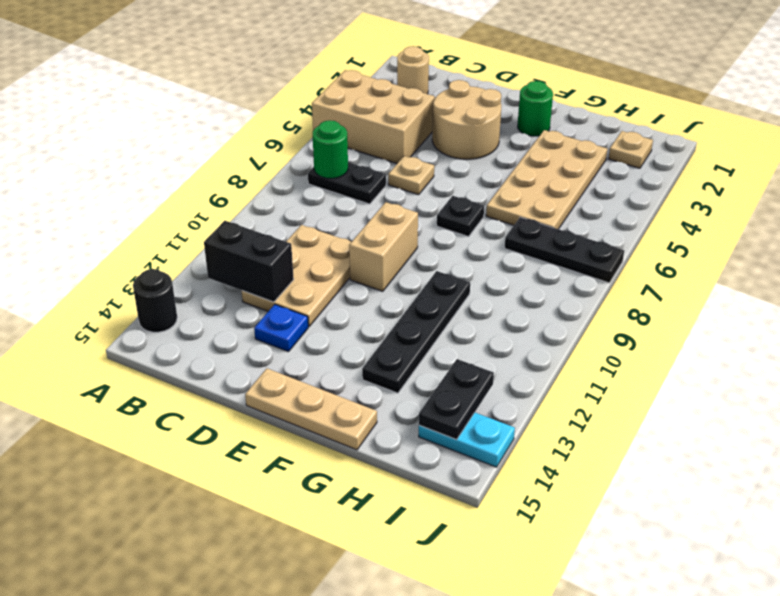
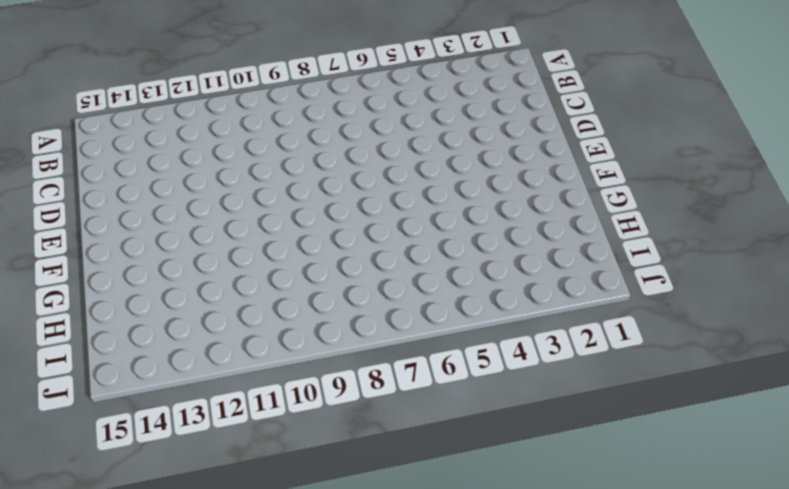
none -> tan 2x3 brick [312,70,435,163]
none -> black 1x1 round brick [133,269,177,332]
none -> tan 1x1 round brick [397,46,429,94]

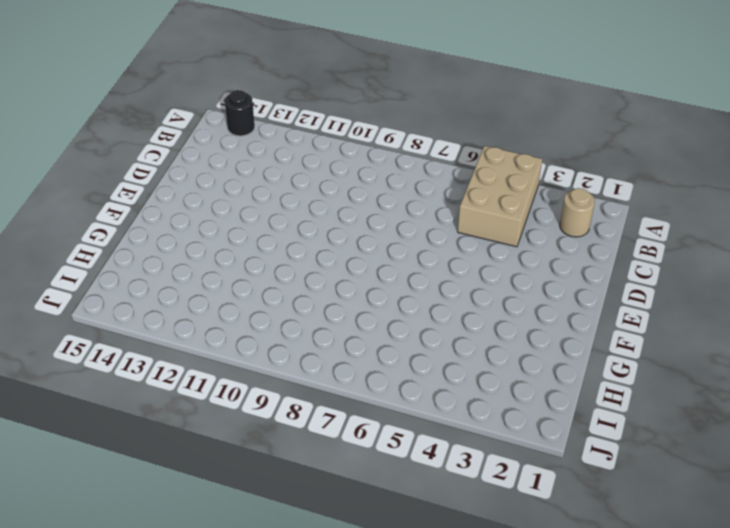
none -> black 1x2 plate [308,162,386,204]
none -> tan 2x3 plate [242,225,351,326]
none -> tan 2x2 round brick [432,80,501,159]

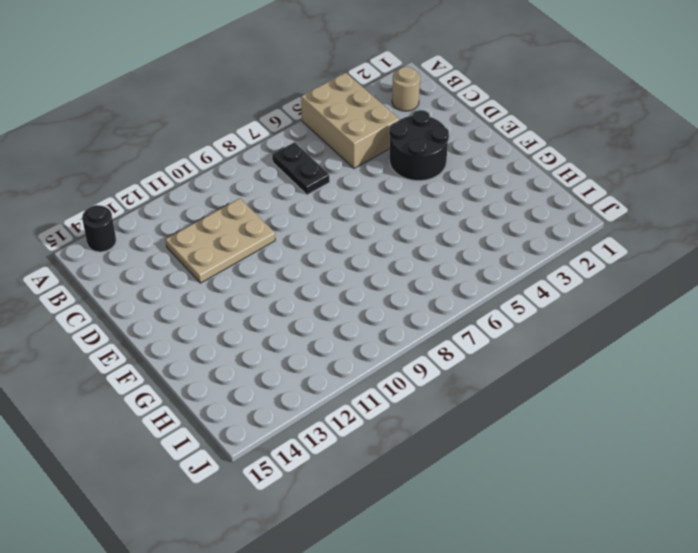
black 2x2 round brick [389,110,449,181] -> tan 2x2 round brick [432,80,501,159]
none -> tan 1x1 plate [388,156,434,195]
none -> blue 1x1 plate [254,304,308,352]
none -> tan 1x2 brick [349,202,418,291]

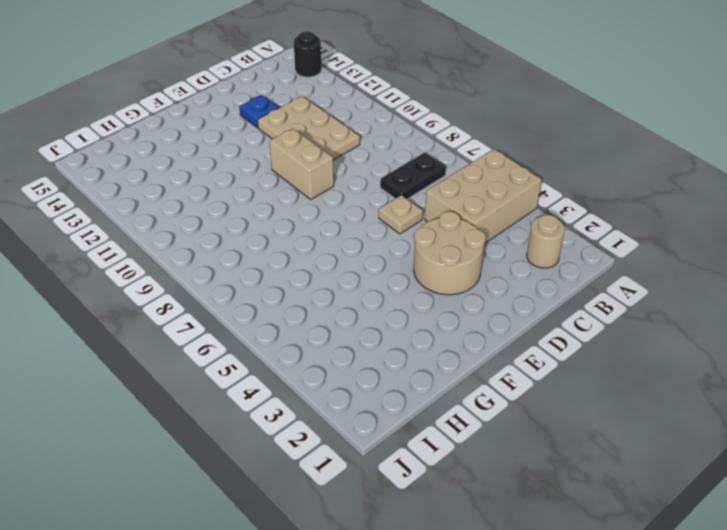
none -> tan 1x3 plate [245,368,377,450]
none -> green 1x1 round brick [518,81,553,136]
none -> black 1x1 plate [437,196,484,237]

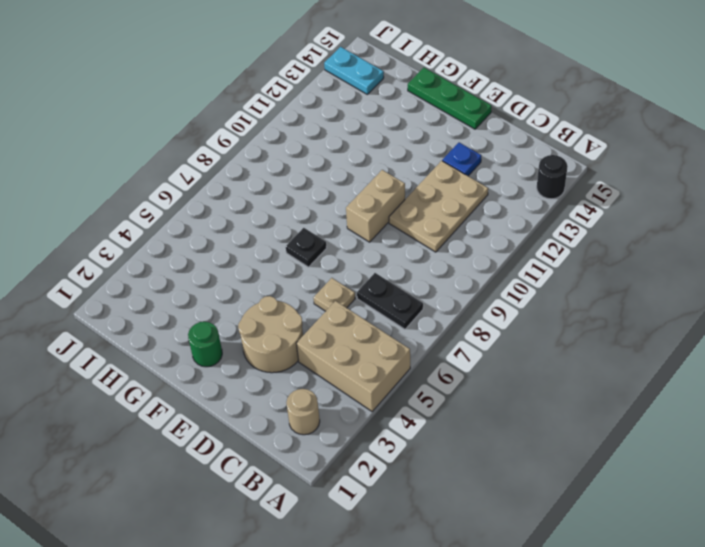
green 1x3 plate [408,68,491,129] -> tan 1x3 plate [245,368,377,450]
none -> tan 2x4 plate [486,130,608,229]
none -> black 1x4 plate [362,271,470,393]
none -> black 1x3 plate [505,217,624,283]

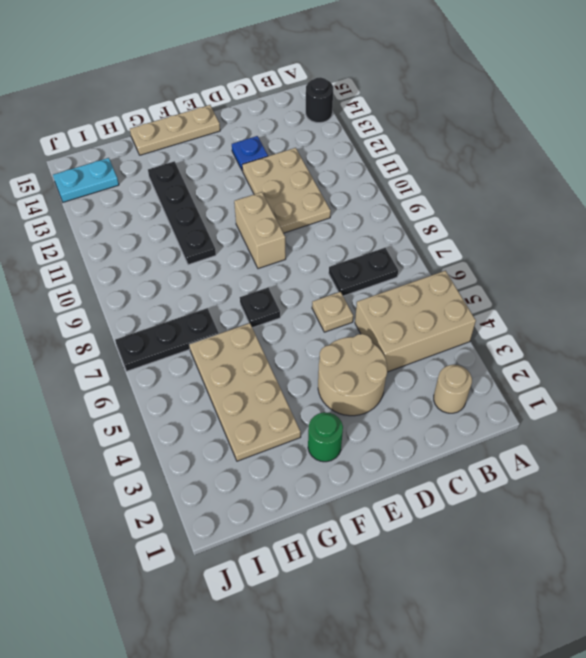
none -> tan 1x1 plate [608,131,653,168]
none -> green 1x1 round brick [313,120,348,178]
none -> black 1x2 brick [204,221,294,302]

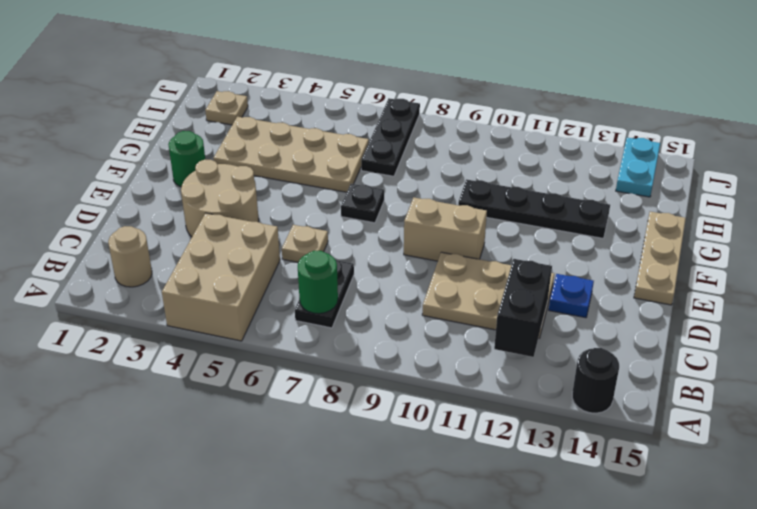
none -> black 1x2 plate [419,359,494,440]

